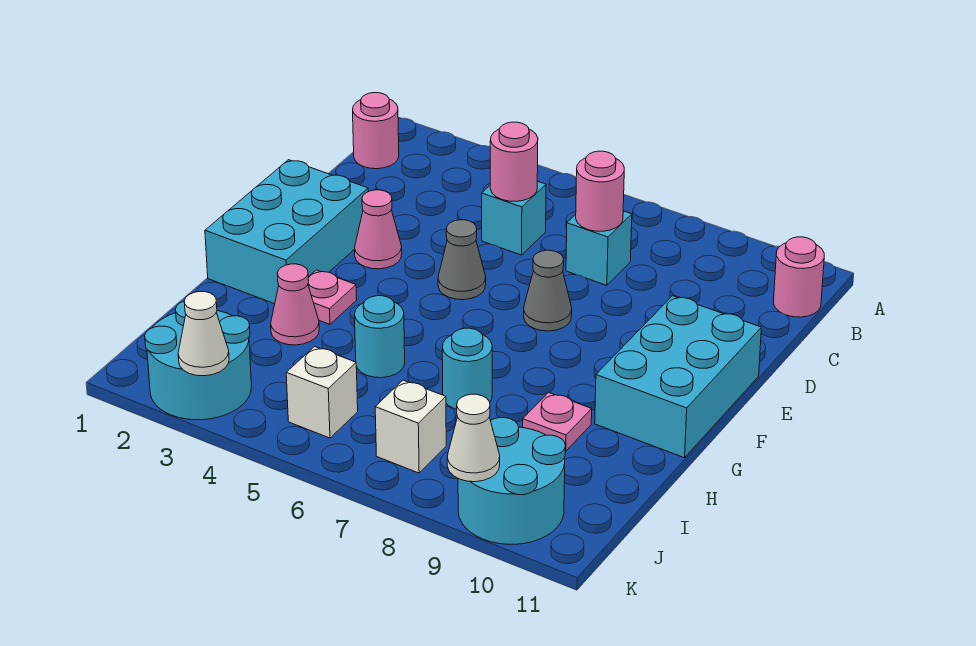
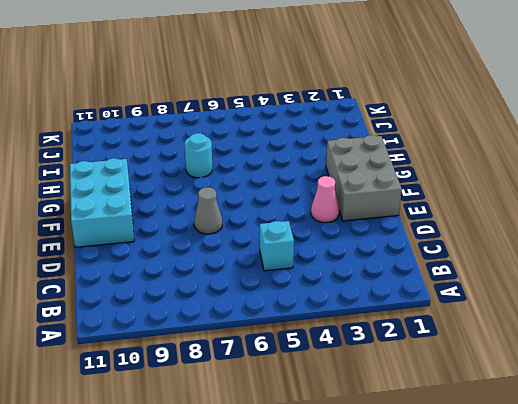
grey 2x3 brick [326,135,402,221] -> cyan 2x3 brick [205,160,368,304]
none -> pink 1x1 round brick [353,93,399,169]
none -> pink 1x1 round brick [774,237,824,317]
none -> cyan 1x1 brick [566,211,632,285]

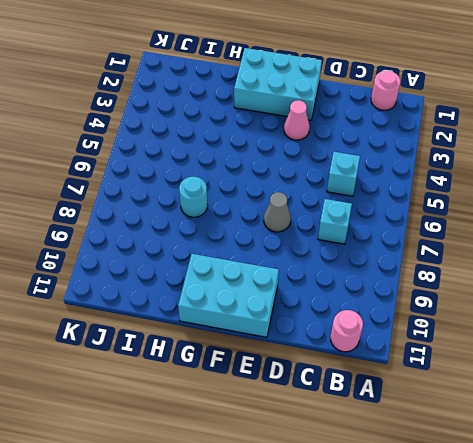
none -> grey 1x1 cone [438,220,486,300]
none -> pink 1x1 plate [308,270,357,324]
none -> pink 1x1 cone [271,264,319,345]

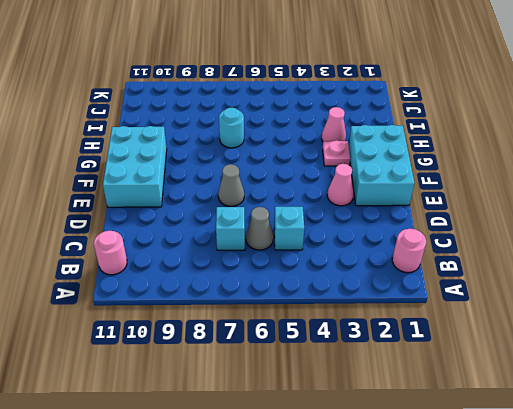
grey 1x1 cone [246,207,273,250] -> grey 1x1 cone moved to [438,220,486,300]
none -> cyan 1x1 round brick [355,296,405,378]
none -> pink 1x1 plate [523,393,592,451]
none -> cyan 2x2 round brick [145,301,251,420]

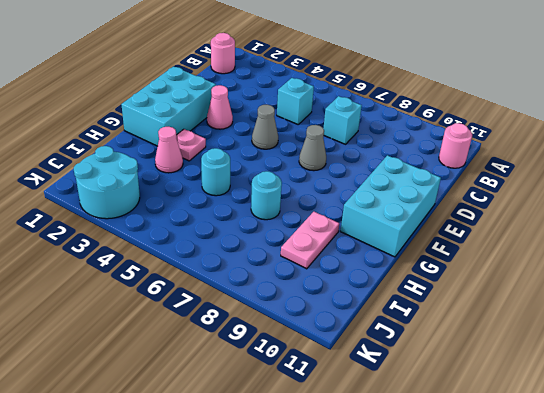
pink 1x2 plate [281,212,339,269] -> pink 1x1 plate [523,393,592,451]
none -> white 1x1 brick [286,347,358,438]
none -> white 1x1 brick [375,380,446,473]
none -> cyan 2x2 round brick [458,418,566,544]

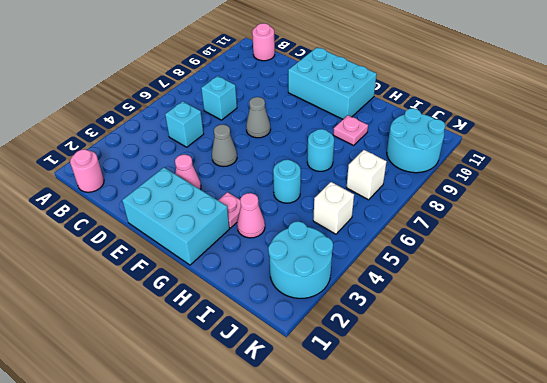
none -> pink 1x1 round brick [490,122,538,201]
none -> pink 1x1 round brick [576,151,624,231]
none -> white 1x1 cone [178,292,229,376]

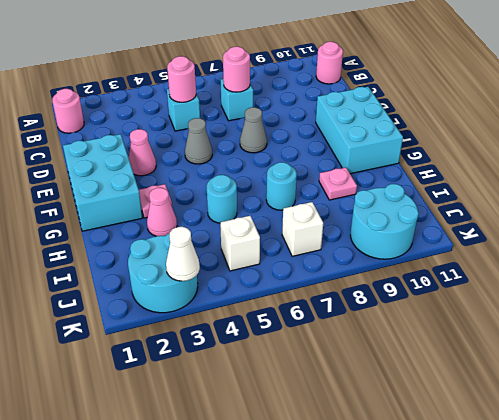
none -> white 1x1 cone [447,394,500,482]

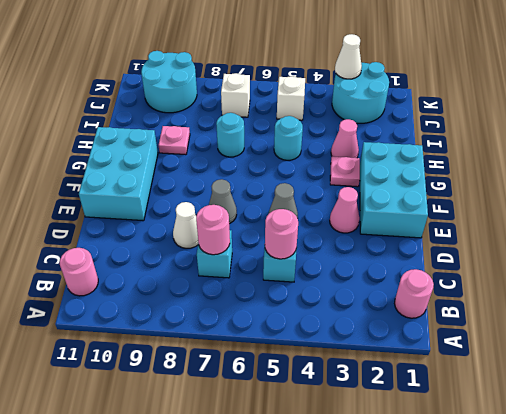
white 1x1 cone [173,202,198,248] -> white 1x1 cone moved to [447,394,500,482]

